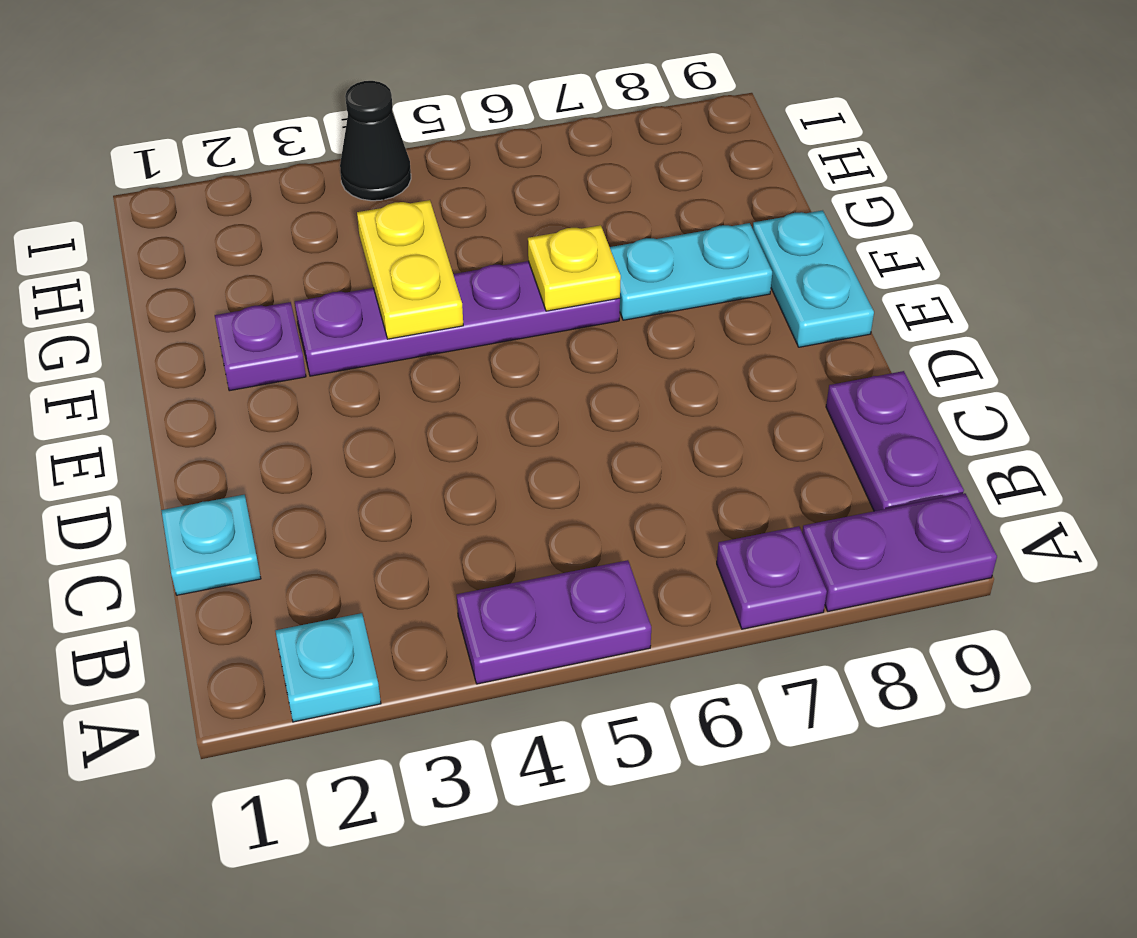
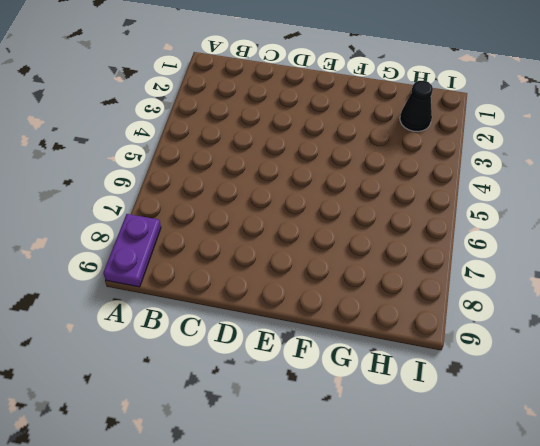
black 1x1 cone [400,81,433,132] -> black 1x1 cone moved to [340,81,411,201]
none -> cyan 1x1 plate [276,613,381,722]
none -> purple 1x2 plate [457,560,651,684]
none -> purple 1x1 plate [717,526,827,629]

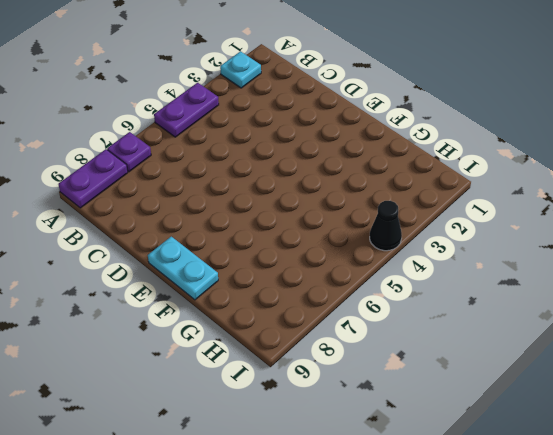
none -> purple 1x2 plate [826,371,964,511]
none -> cyan 1x1 plate [161,495,261,595]
none -> purple 1x1 plate [215,302,306,391]

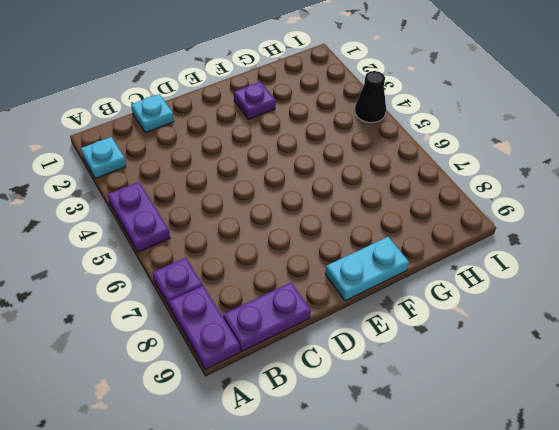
none -> purple 1x4 plate [295,261,620,376]
none -> cyan 1x2 plate [610,223,772,320]
none -> yellow 1x2 plate [357,200,463,339]

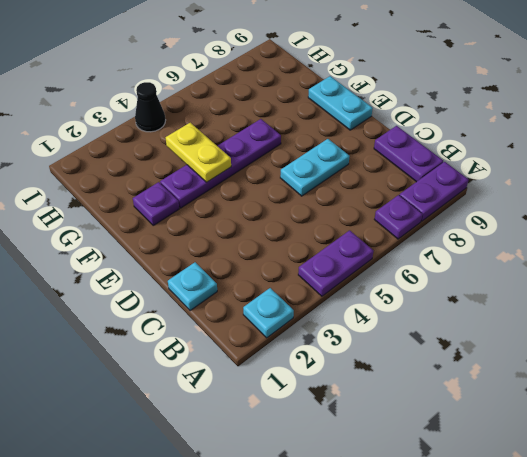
cyan 1x2 plate [280,139,350,196] -> cyan 1x2 plate moved to [610,223,772,320]
none -> yellow 1x1 plate [528,225,621,311]

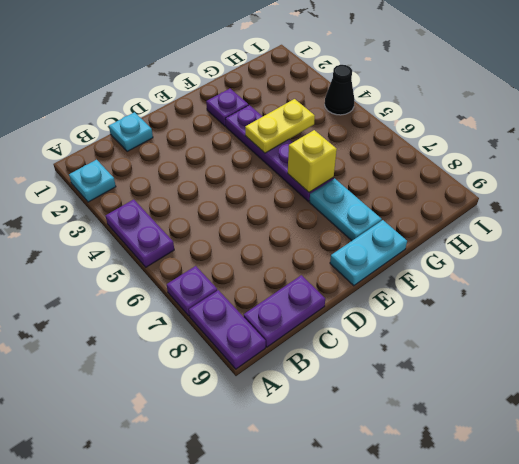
yellow 1x1 brick [288,130,337,192] -> yellow 1x1 plate [528,225,621,311]

